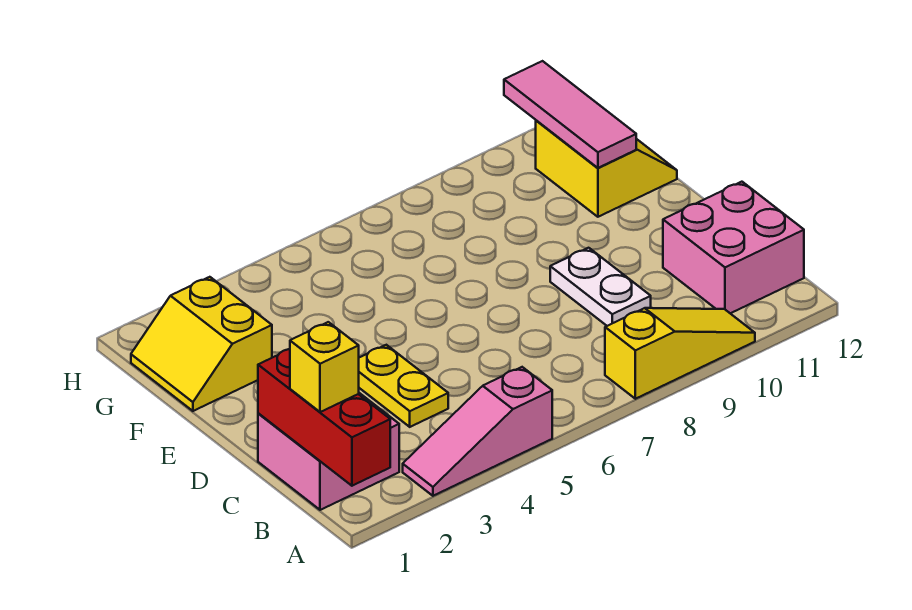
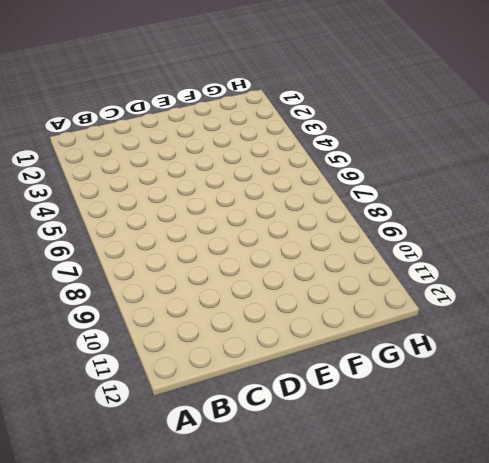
none -> pink 1x3 slope [403,367,552,496]
none -> yellow 1x3 slope [605,308,755,399]

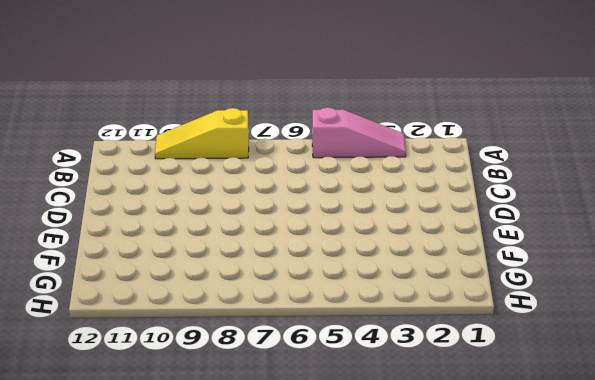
none -> pink 2x2 brick [258,393,399,510]
none -> pink 2x2 brick [663,182,804,313]

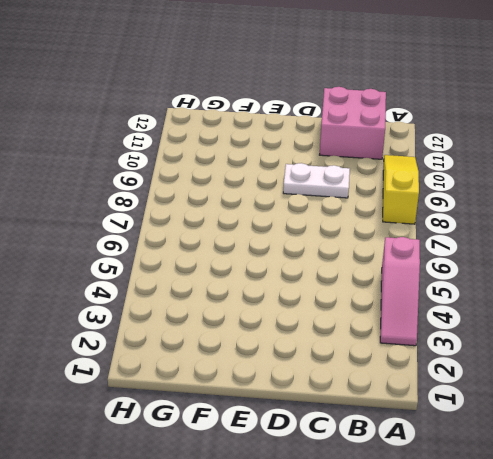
none -> pink 2x2 brick [258,393,399,510]
none -> yellow 1x2 plate [359,345,448,427]

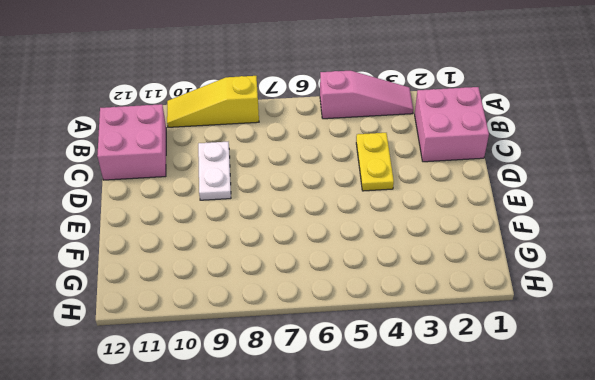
none -> yellow 2x2 slope [131,277,272,411]
none -> yellow 2x2 slope [536,120,677,217]

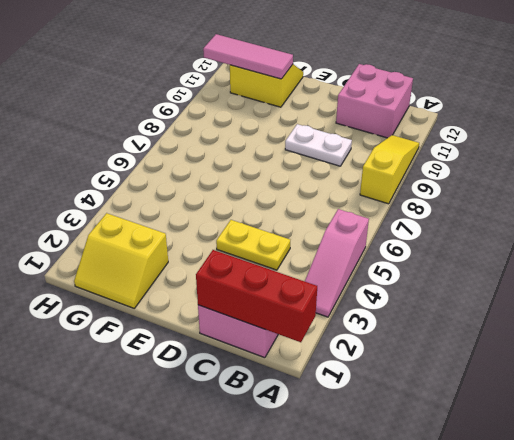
none -> yellow 1x1 brick [290,322,359,412]

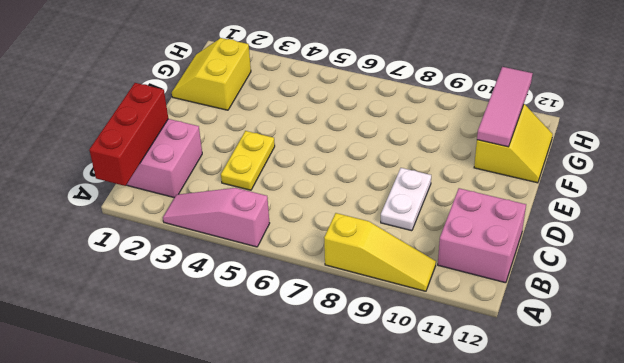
none -> yellow 1x1 brick [290,322,359,412]

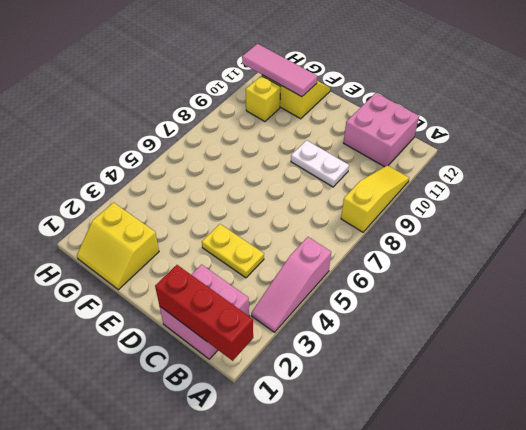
yellow 1x1 brick [246,76,280,121] -> yellow 1x1 brick moved to [290,322,359,412]

